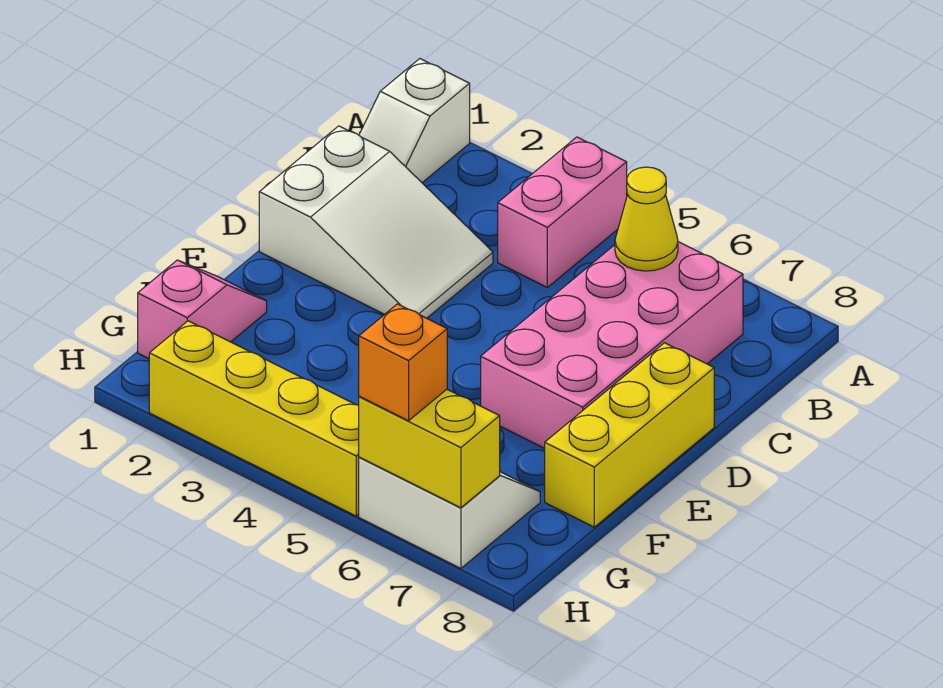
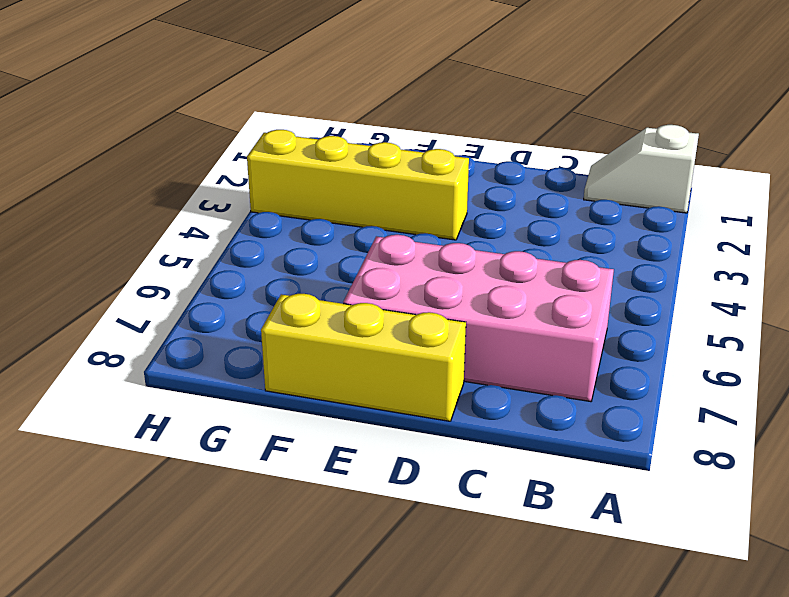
yellow 1x4 brick [247,130,469,240] -> yellow 1x4 brick turned to [149,321,359,516]
none -> pink 1x2 brick [498,137,627,287]
none -> white 2x3 slope [259,126,493,318]

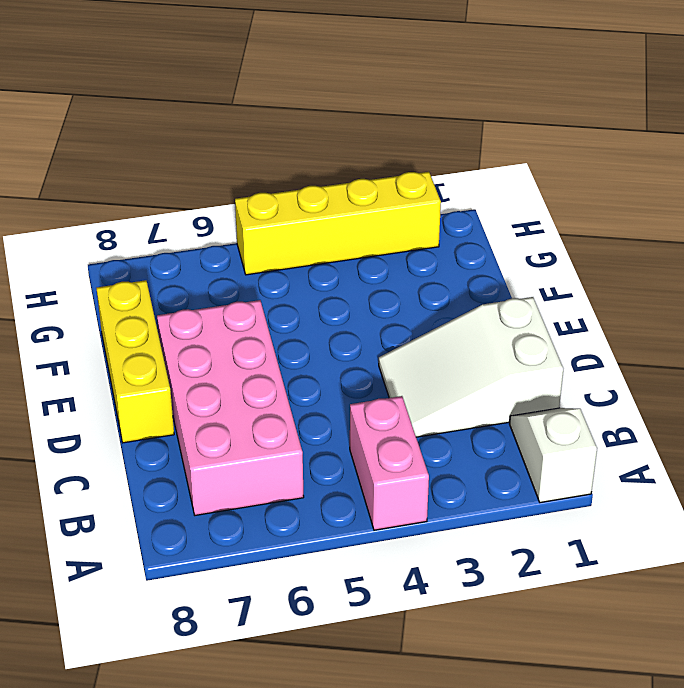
none -> pink 1x2 slope [138,260,267,359]
none -> white 2x2 slope [359,457,540,568]

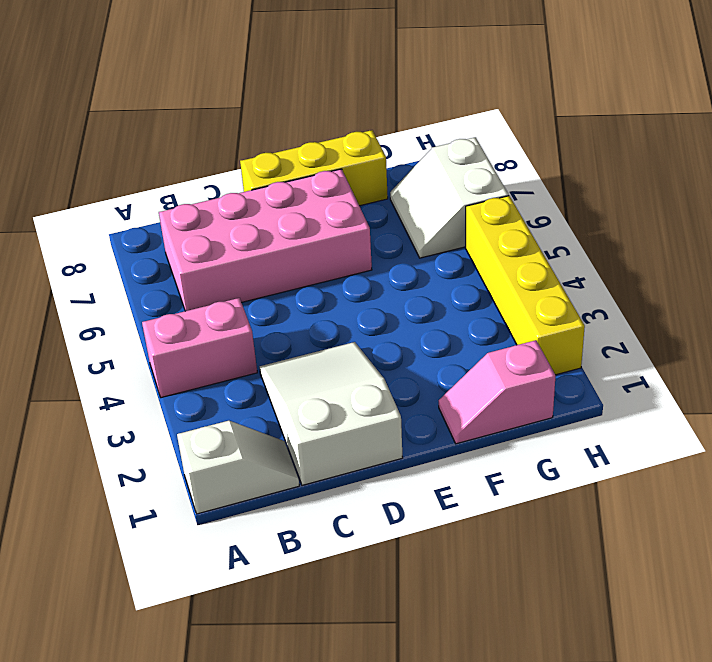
none -> yellow 1x1 cone [615,167,678,271]
none -> yellow 1x2 brick [359,389,500,508]

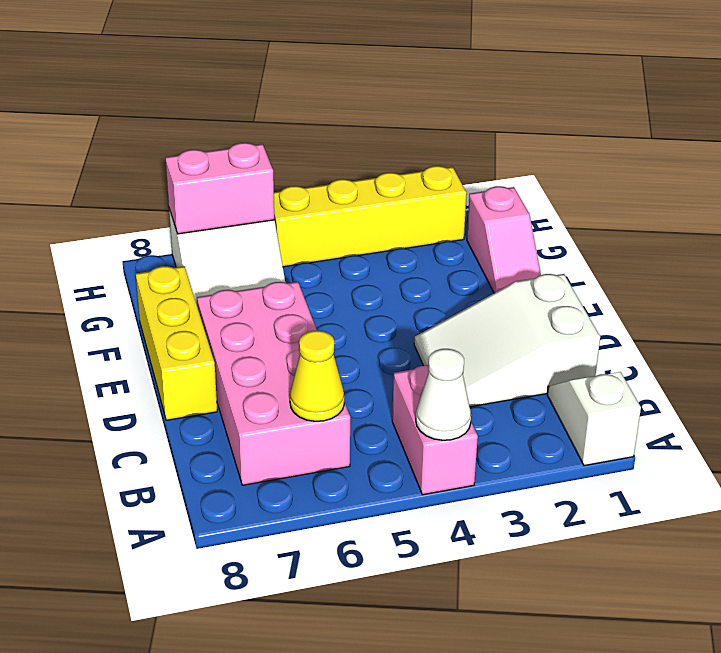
white 1x1 cone [416,349,471,440] -> none
pink 1x2 brick [166,143,274,234] -> yellow 1x2 brick [359,389,500,508]
none -> orange 1x1 brick [359,304,447,421]

